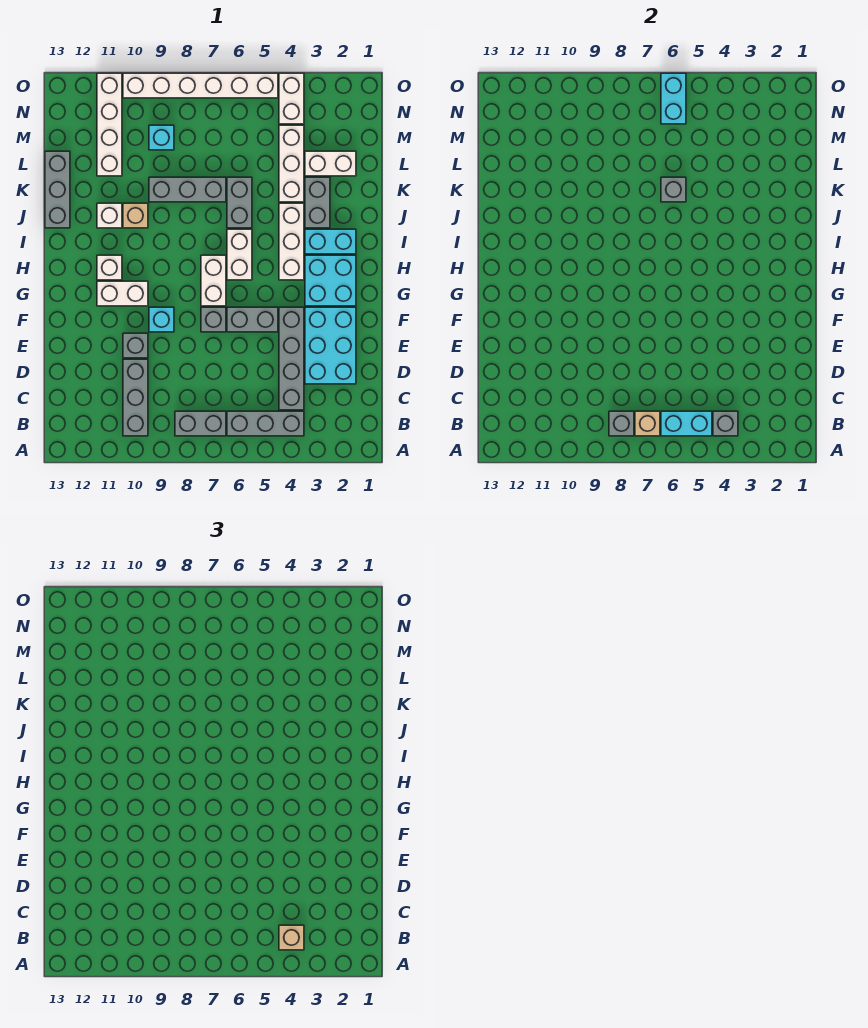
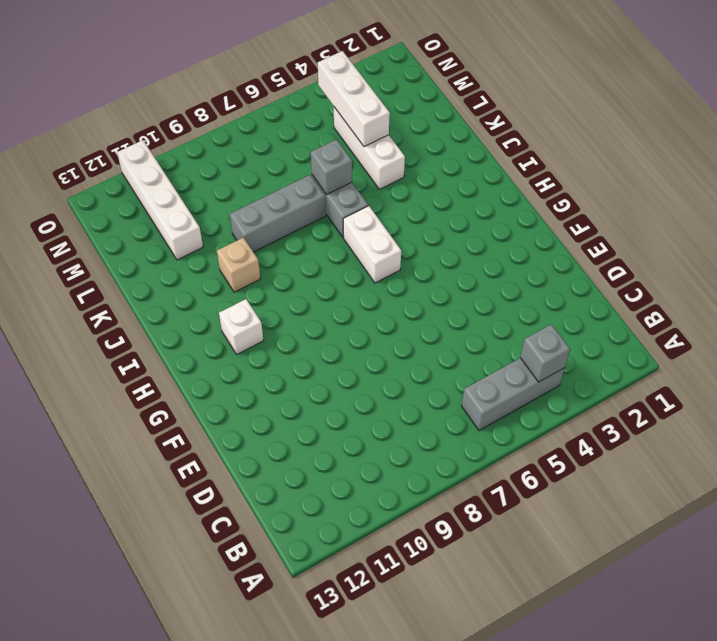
white 1x3 brick [318,51,390,147] -> white 1x3 brick moved to [279,203,304,280]
none -> grey 1x2 brick [175,411,226,436]
none -> grey 1x3 brick [123,359,148,436]
none -> grey 1x4 brick [279,307,304,410]
none -> cyan 2x3 brick [305,307,356,384]

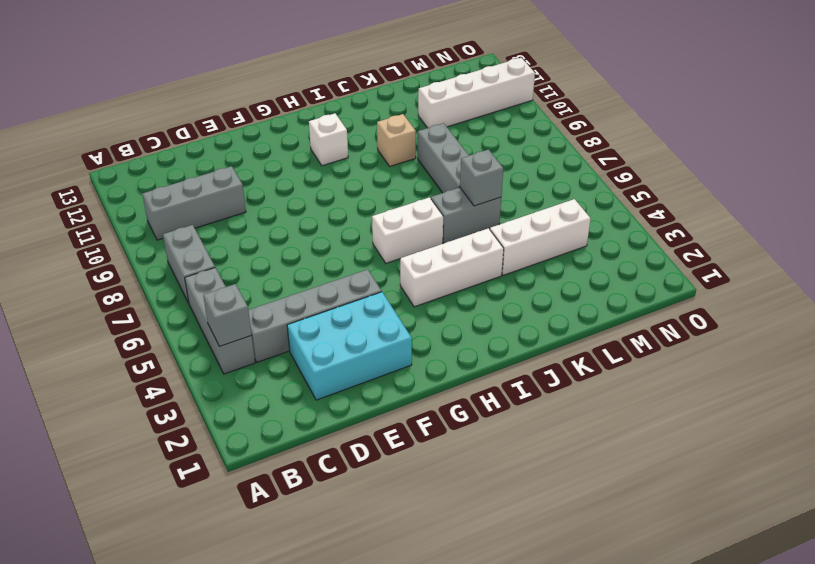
none -> grey 1x1 brick [123,333,148,358]
none -> grey 1x2 brick [227,307,278,332]
none -> grey 1x1 brick [201,307,226,332]
none -> cyan 1x1 brick [149,307,174,332]

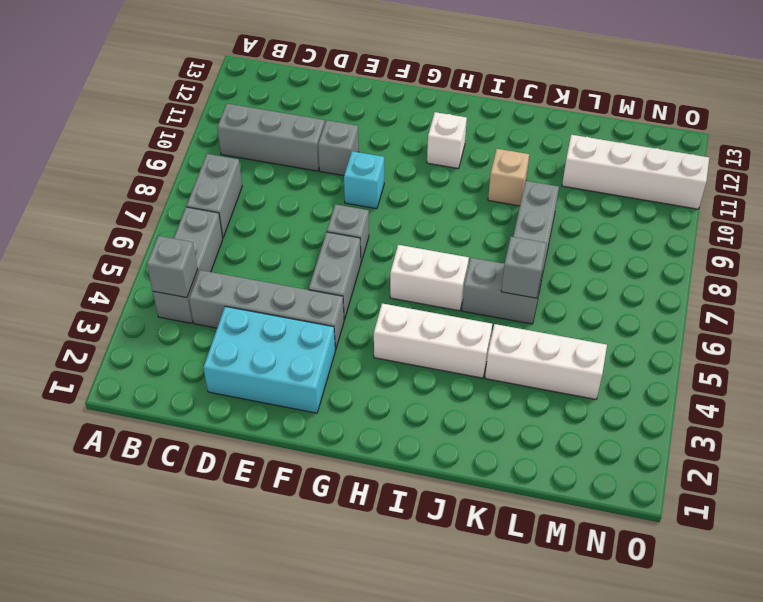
none -> cyan 2x2 brick [305,255,356,306]
none -> white 1x2 brick [201,255,226,306]
none -> white 1x2 brick [97,281,148,306]
none -> cyan 1x2 brick [305,229,356,254]

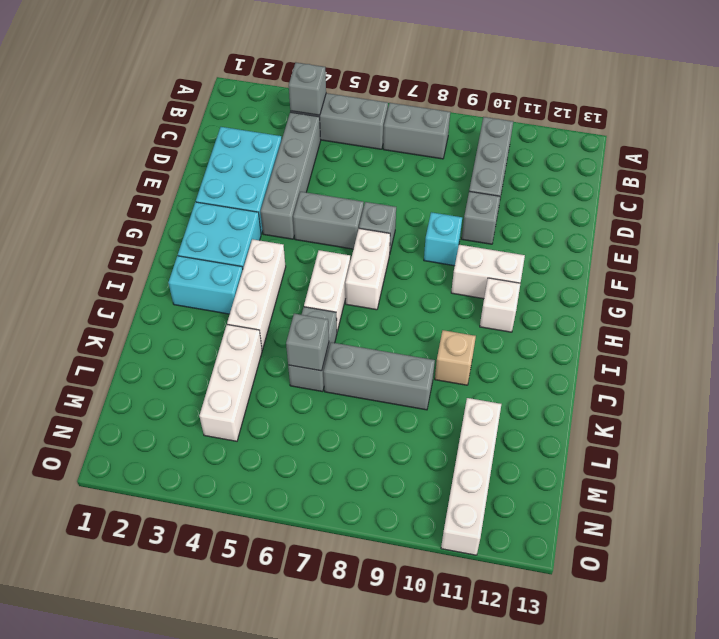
none -> grey 1x2 brick [305,177,330,228]
none -> white 1x1 brick [97,203,122,228]
none -> grey 1x3 brick [45,151,70,228]
none -> white 1x2 brick [305,151,356,176]

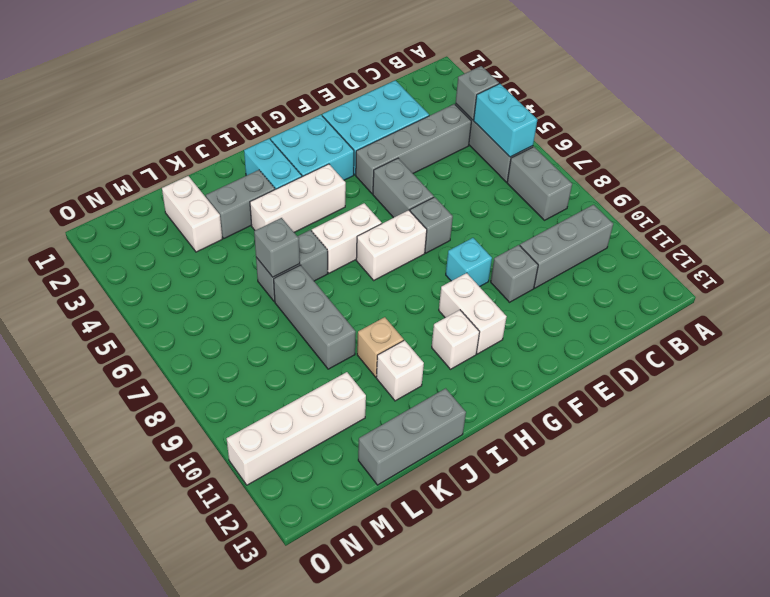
none -> white 1x3 brick [279,125,304,202]
none -> cyan 1x1 brick [149,125,174,150]
none -> white 1x2 brick [279,73,304,124]
none -> white 1x6 brick [123,73,278,98]

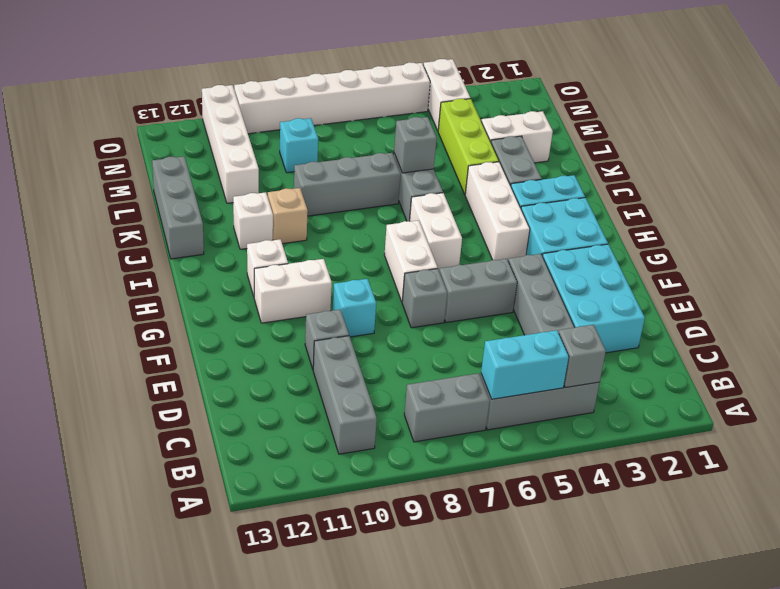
lime 1x3 brick [438,99,499,194] -> white 1x3 brick [279,125,304,202]
none -> tan 1x1 brick [635,411,660,436]
none -> grey 1x1 brick [609,411,634,436]
none -> cyan 1x2 brick [661,73,686,124]
none -> tan 1x1 brick [279,925,304,950]

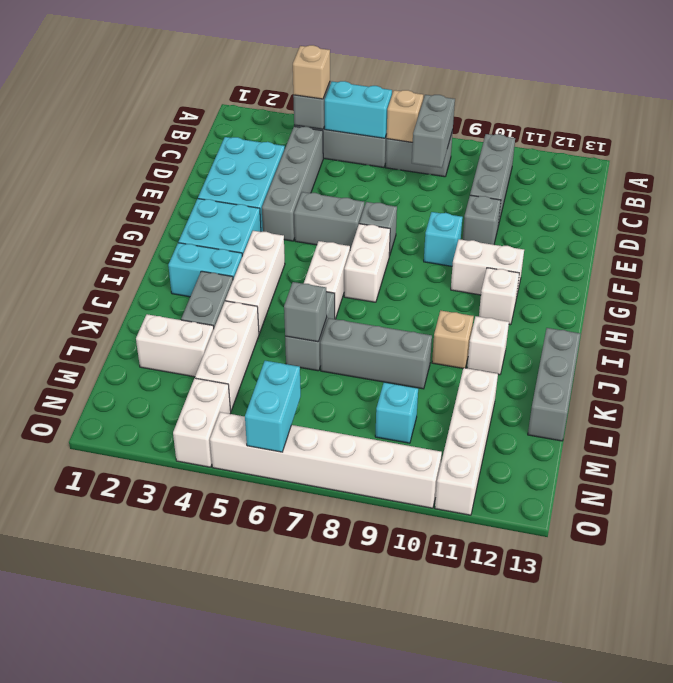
grey 1x2 brick [412,95,455,168] -> grey 1x1 brick [609,411,634,436]

